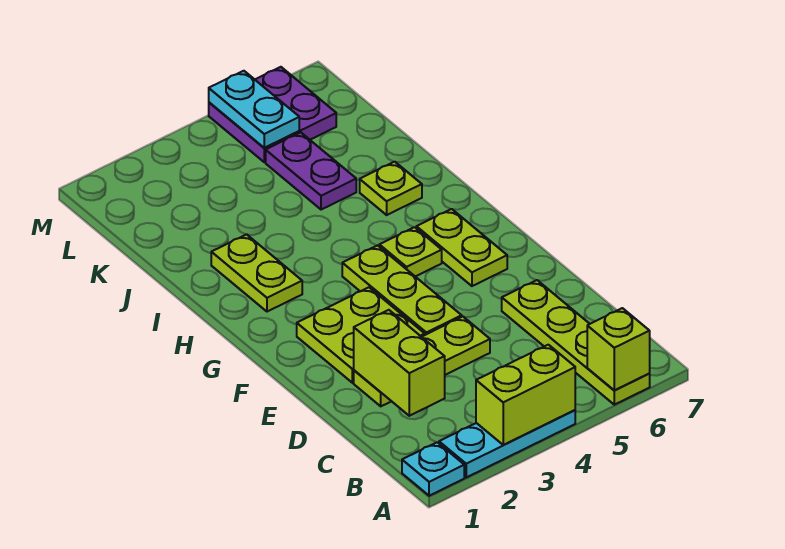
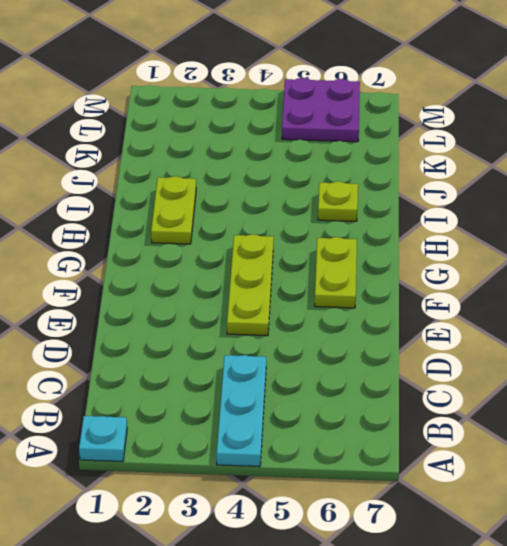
cyan 1x3 plate [217,355,266,466] -> cyan 1x3 plate turned to [439,410,575,477]
none -> lime 1x4 plate [502,280,650,405]
none -> lime 1x3 plate [354,317,490,406]
none -> lime 2x2 plate [297,287,425,383]

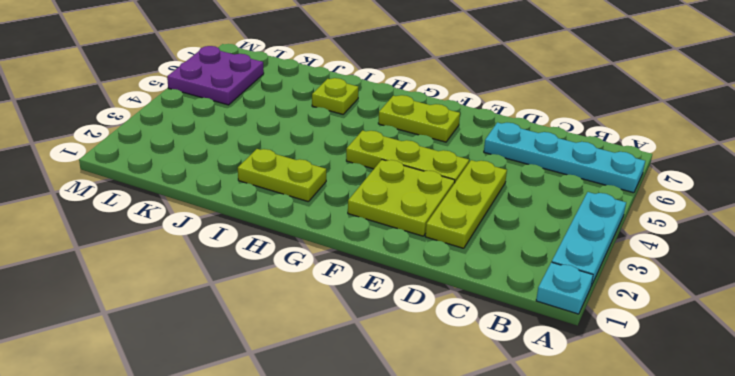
cyan 1x4 plate [484,123,645,193] -> lime 1x4 plate [502,280,650,405]
none -> lime 1x1 plate [379,227,442,276]
none -> purple 1x2 plate [266,132,356,210]
none -> lime 1x2 brick [476,345,575,445]

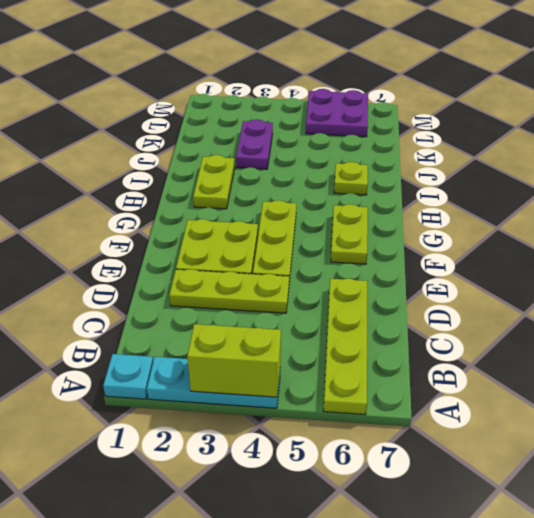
purple 1x2 plate [236,119,273,169] -> purple 1x2 plate moved to [266,132,356,210]
none -> lime 1x1 plate [379,227,442,276]
none -> lime 1x1 brick [587,308,650,390]
none -> lime 1x2 brick [354,310,445,416]

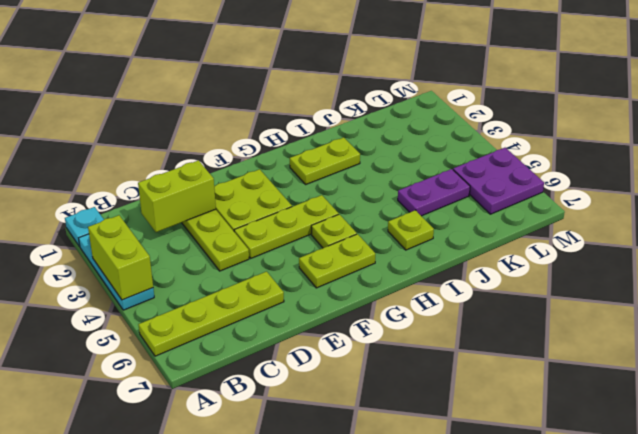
none -> lime 1x1 brick [587,308,650,390]
none -> cyan 1x2 plate [209,71,299,148]

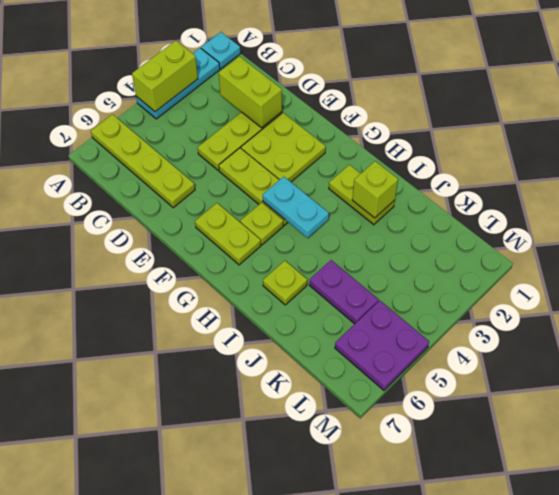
cyan 1x2 plate [263,177,329,238] -> cyan 1x2 plate moved to [209,71,299,148]
lime 1x1 brick [352,161,398,218] -> lime 1x1 brick moved to [587,308,650,390]

